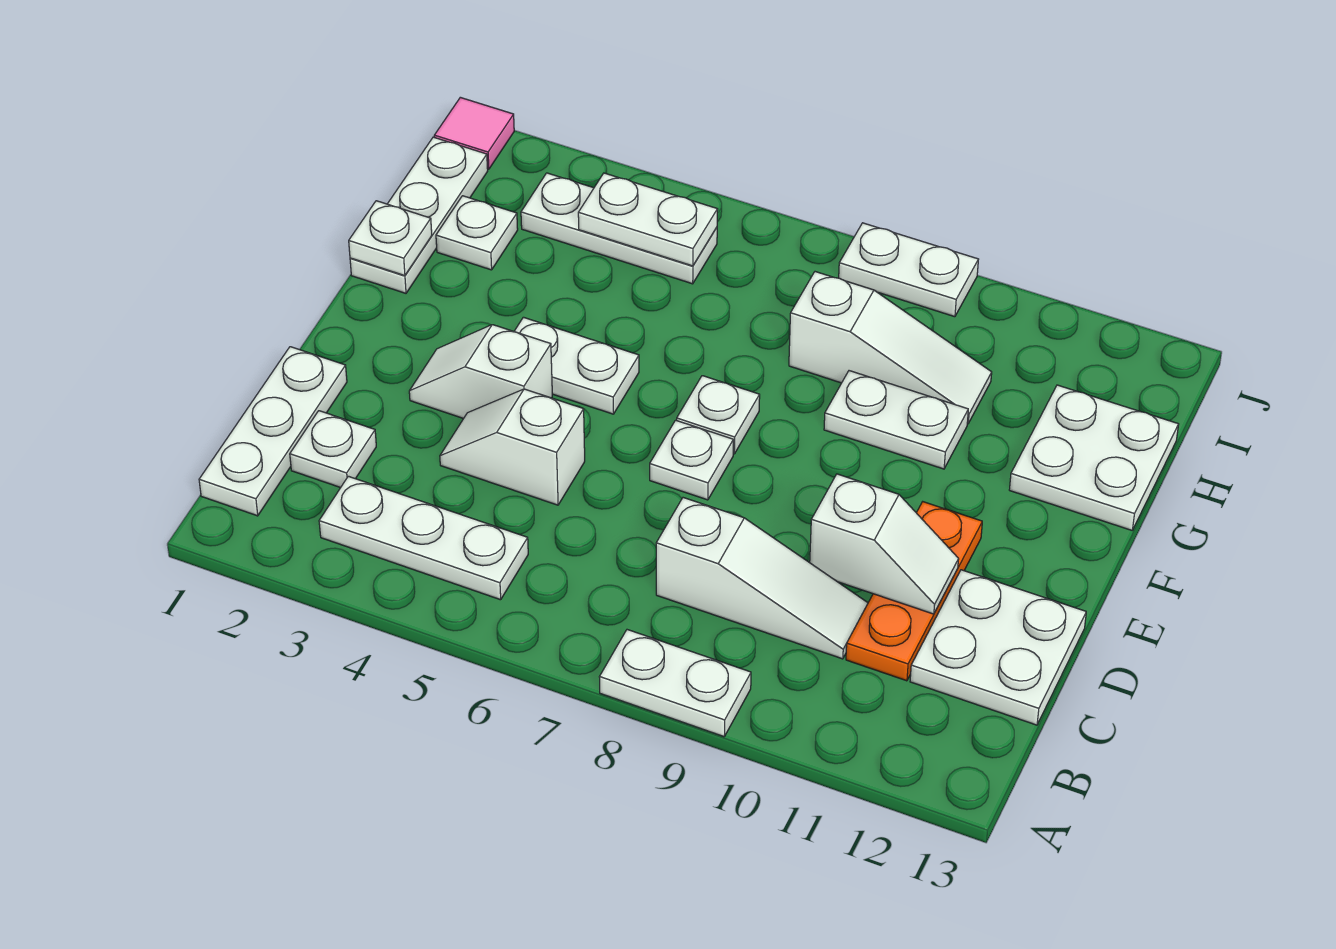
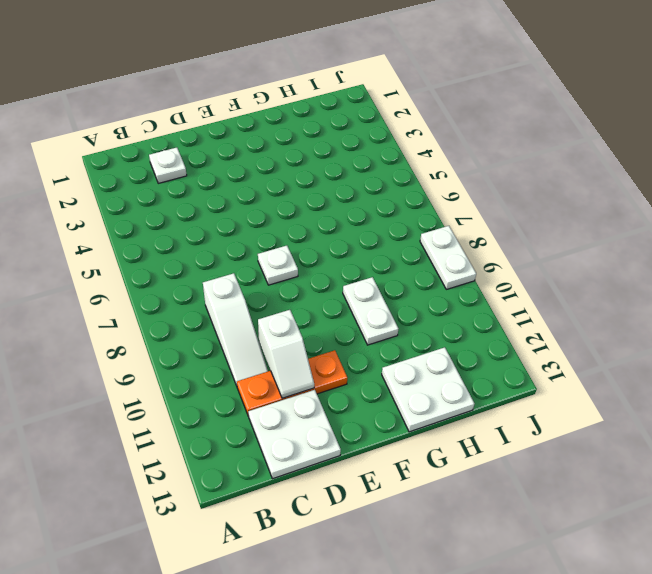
none -> white 1x2 plate [600,630,751,737]
none -> white 1x3 plate [199,347,347,516]
none -> white 1x3 plate [319,476,528,600]

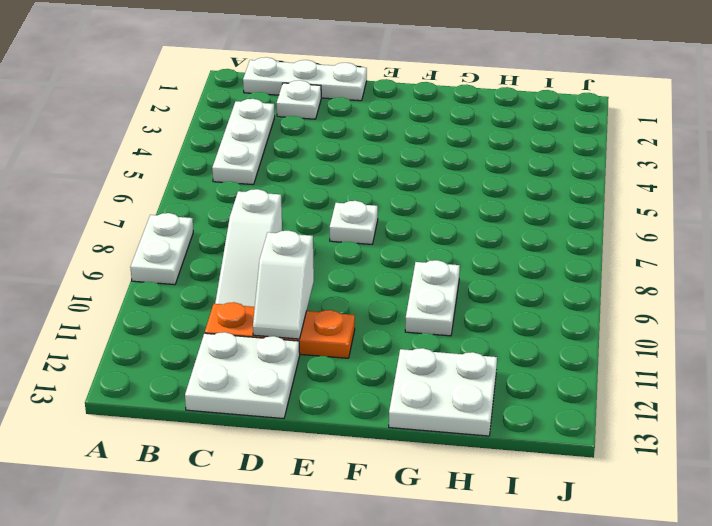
none -> white 1x2 slope [440,389,585,505]
none -> white 1x2 slope [409,325,552,419]
none -> white 1x2 plate [514,317,639,414]

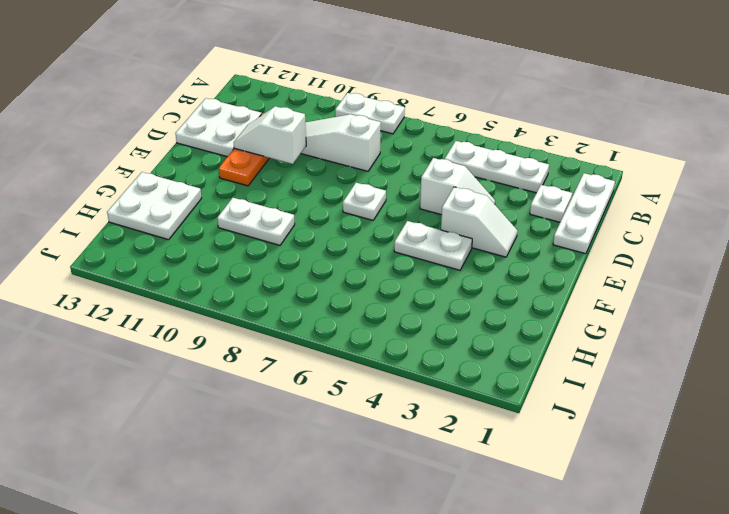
none -> white 1x1 plate [677,376,760,454]
none -> white 1x3 plate [350,137,488,293]
none -> white 1x1 plate [436,196,518,270]

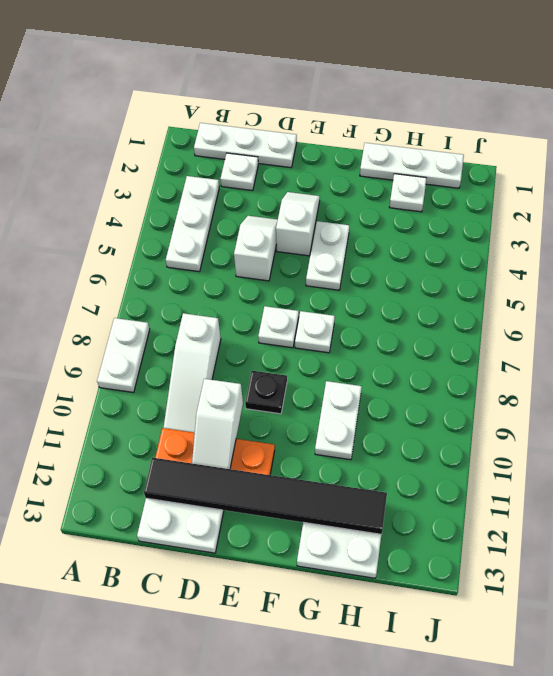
black 1x6 tile [144,458,387,534] -> none
black 1x1 plate [245,371,287,414] -> none
none -> white 1x3 slope [789,272,992,424]
none -> white 1x3 plate [521,173,717,284]
none -> pink 1x1 tile [434,97,514,169]

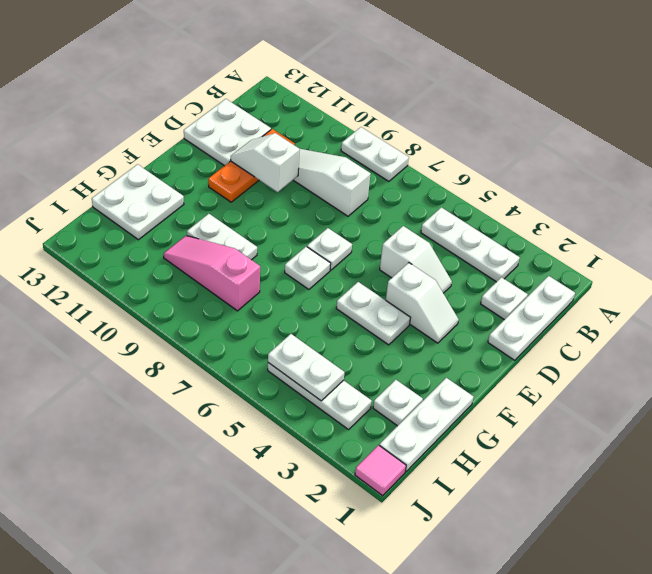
pink 1x3 slope [164,236,260,311] -> white 1x3 slope [789,272,992,424]
none -> white 1x2 plate [839,223,978,317]
none -> white 1x1 plate [349,201,432,276]

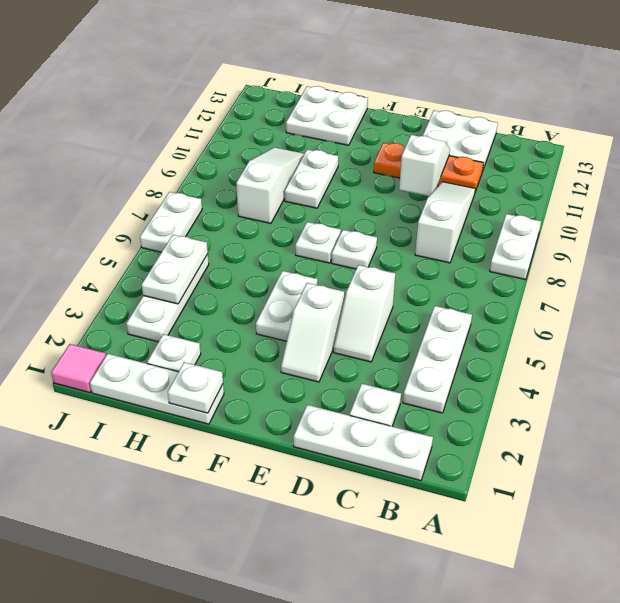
white 1x2 plate [140,192,202,252] -> white 1x2 plate moved to [839,223,978,317]

